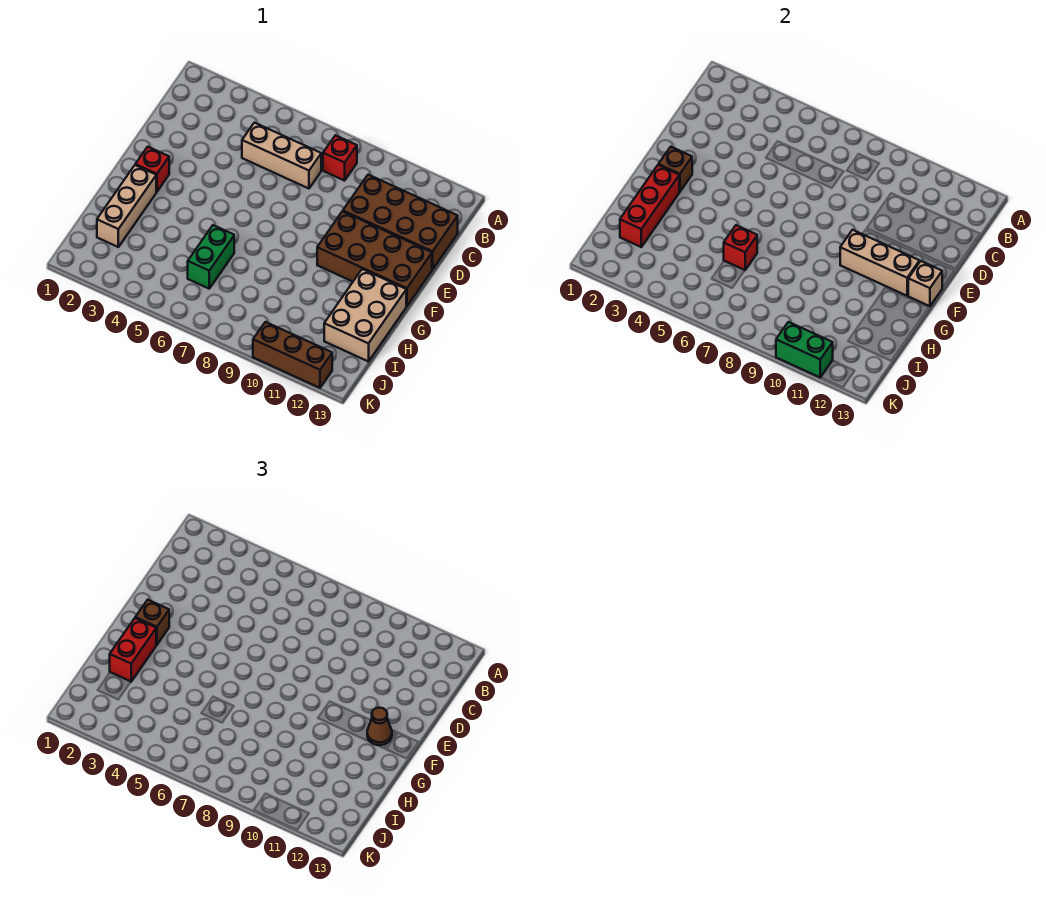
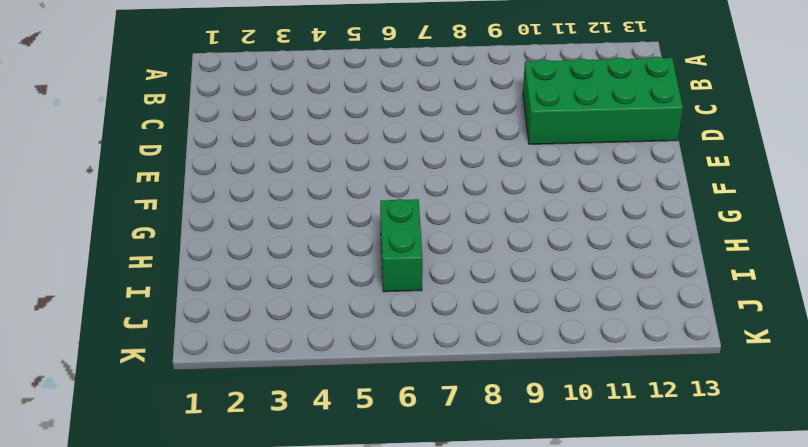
green 2x4 brick [523,57,683,144] -> brown 2x4 brick [343,175,458,269]
none -> red 1x1 brick [323,135,357,181]
none -> tan 1x3 brick [242,123,321,189]
none -> brown 2x4 brick [317,211,432,306]

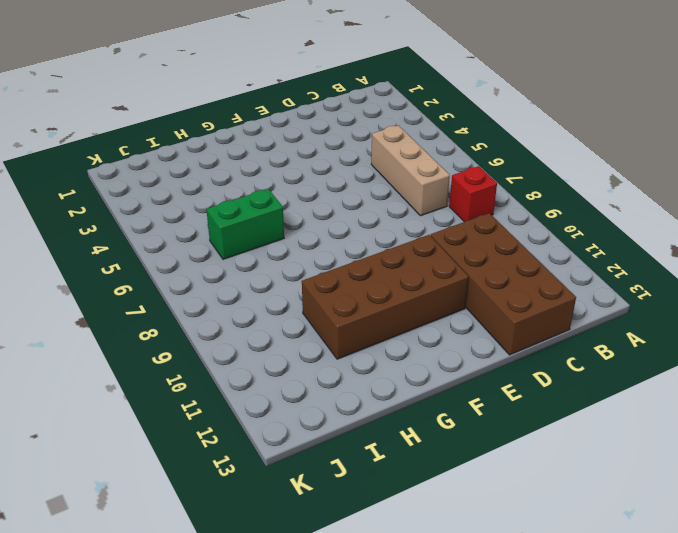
brown 2x4 brick [302,235,468,359] -> brown 2x4 brick turned to [317,211,432,306]
none -> red 1x1 brick [135,147,169,192]
none -> tan 1x3 brick [97,165,156,247]
none -> tan 2x3 brick [324,269,406,362]

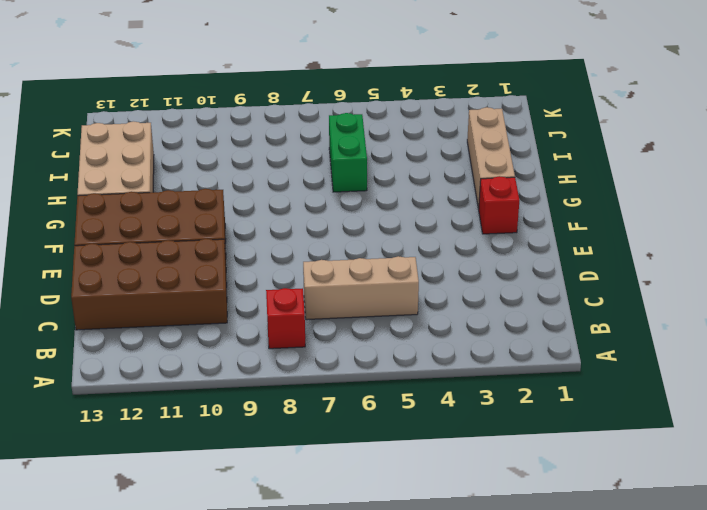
none -> brown 1x3 brick [253,322,332,388]
none -> brown 1x1 brick [658,147,692,192]
none -> tan 1x3 brick [840,230,920,296]

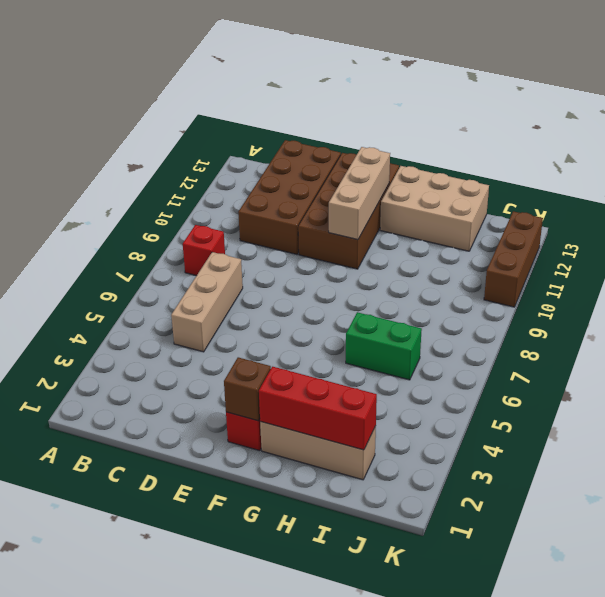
none -> tan 1x1 brick [908,261,942,306]
none -> red 1x1 brick [724,225,757,270]
none -> green 1x2 brick [776,322,833,377]

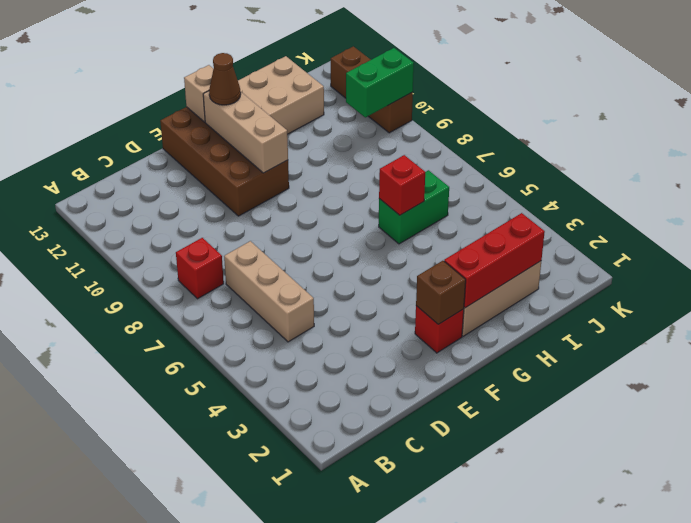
green 1x2 brick [346,48,414,117] -> green 1x2 brick turned to [776,322,833,377]
none -> brown 2x4 brick [343,175,458,269]
none -> brown 1x1 brick [135,600,169,645]
none -> red 1x2 brick [110,618,156,682]

